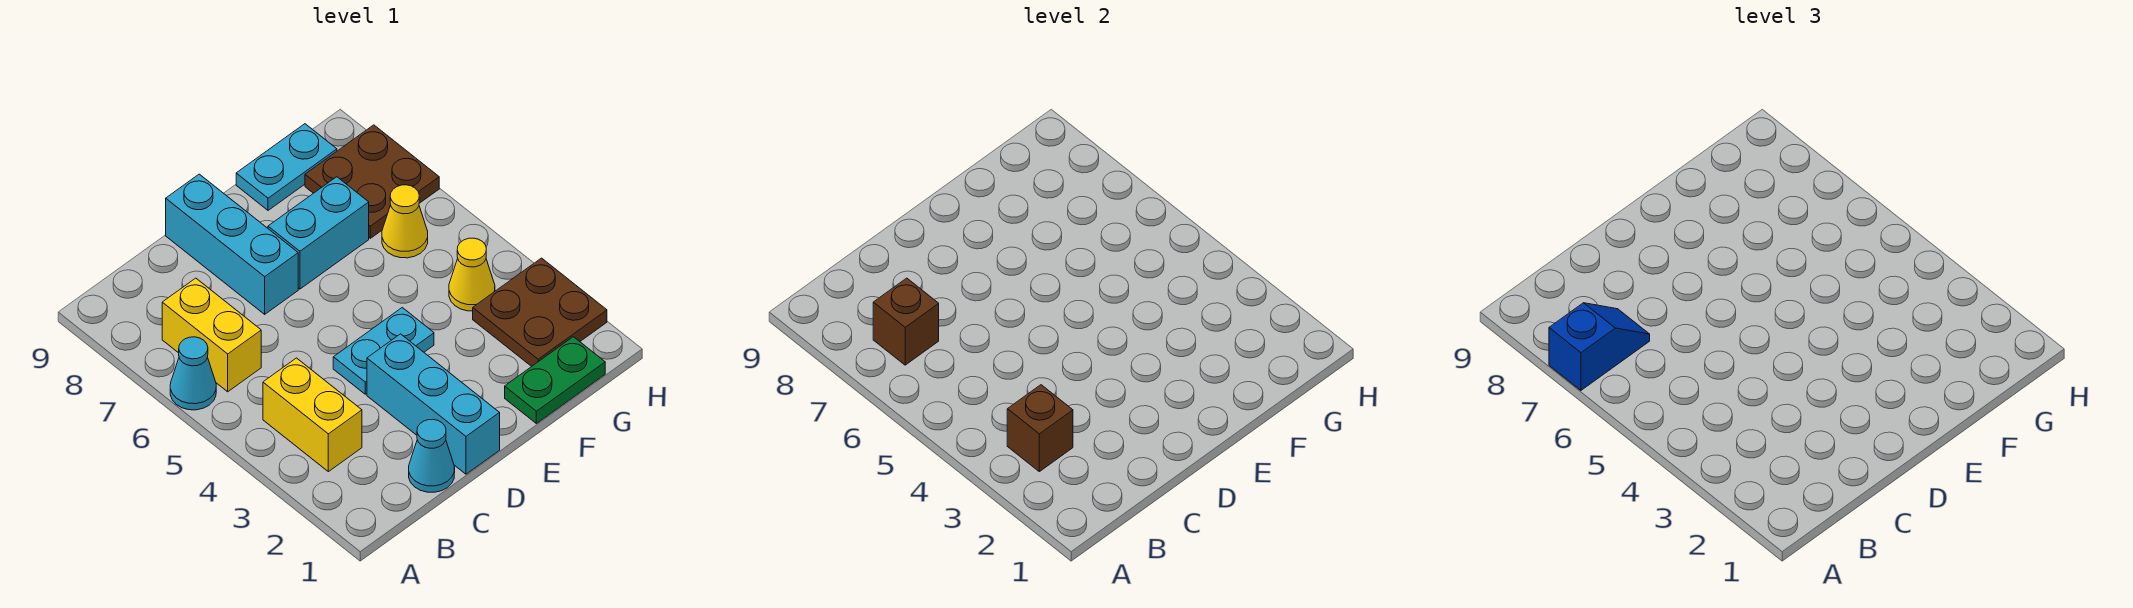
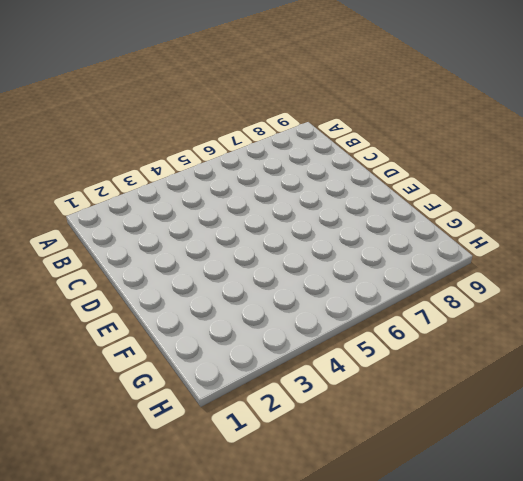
none -> cyan 1x1 cone [170,337,216,410]
none -> yellow 1x2 brick [263,358,362,472]
none -> yellow 1x2 brick [162,278,261,392]

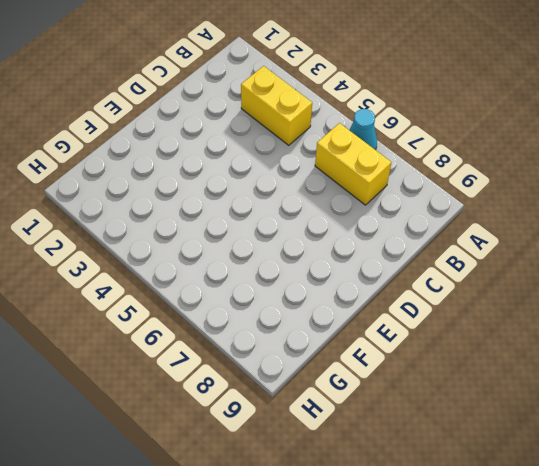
none -> cyan 1x1 cone [409,419,455,492]
none -> cyan 1x3 brick [367,334,500,474]
none -> cyan 1x2 plate [333,308,434,394]

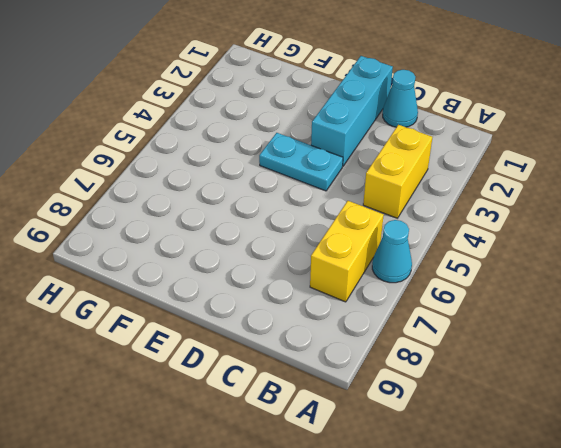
none -> cyan 1x3 brick [166,174,298,314]
none -> cyan 1x2 brick [268,177,369,289]
none -> green 1x2 plate [505,337,605,424]

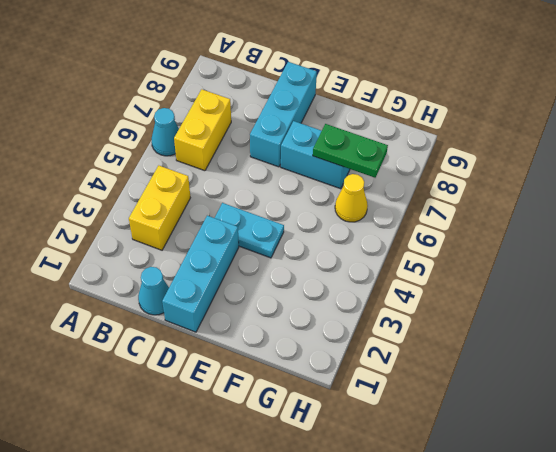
green 1x2 plate [313,124,388,178] -> green 1x2 plate moved to [505,337,605,424]
none -> cyan 1x2 plate [236,124,337,210]
none -> brown 2x2 plate [473,258,607,366]
none -> yellow 1x1 cone [449,238,495,311]

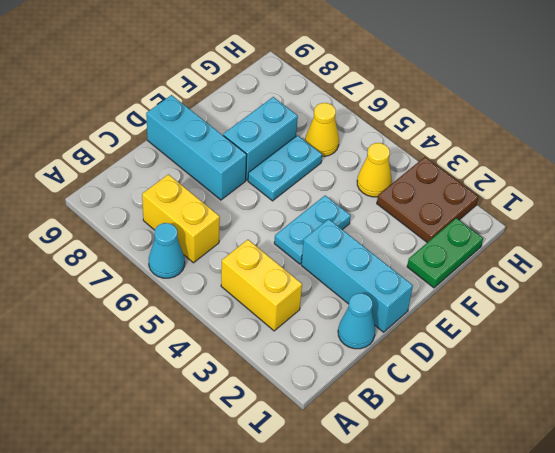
cyan 1x2 plate [248,135,322,201] -> cyan 1x2 plate moved to [236,124,337,210]
none -> brown 2x2 plate [305,125,439,238]
none -> brown 1x1 brick [1007,385,1073,472]
none -> brown 1x1 brick [873,278,939,365]

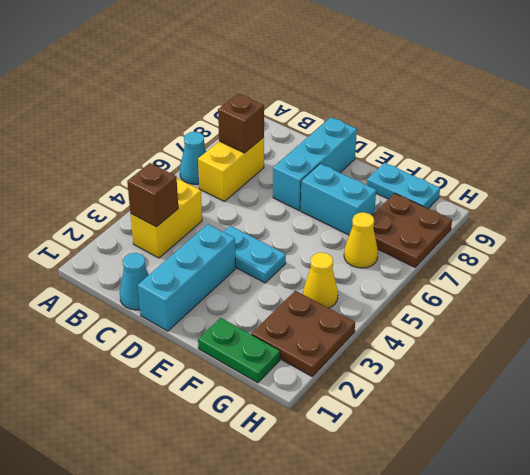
none -> blue 1x2 slope [1549,303,1650,390]

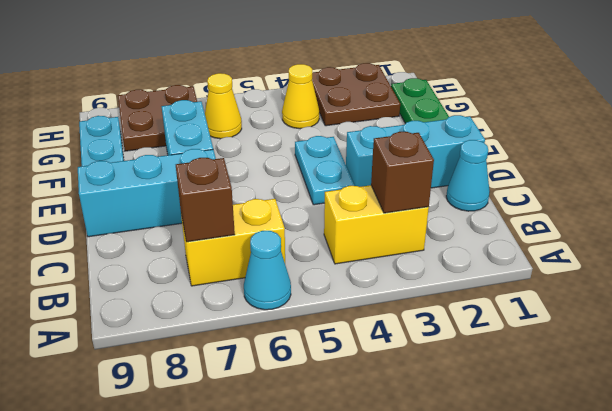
none -> blue 1x2 slope [1549,303,1650,390]

